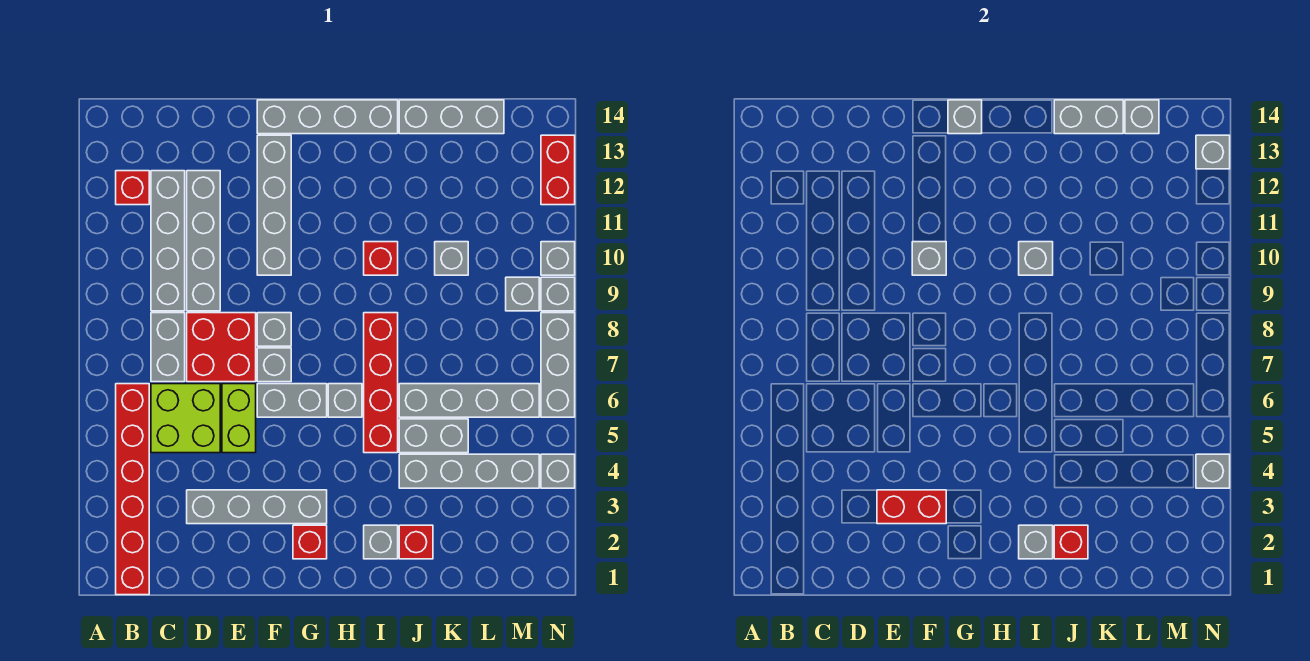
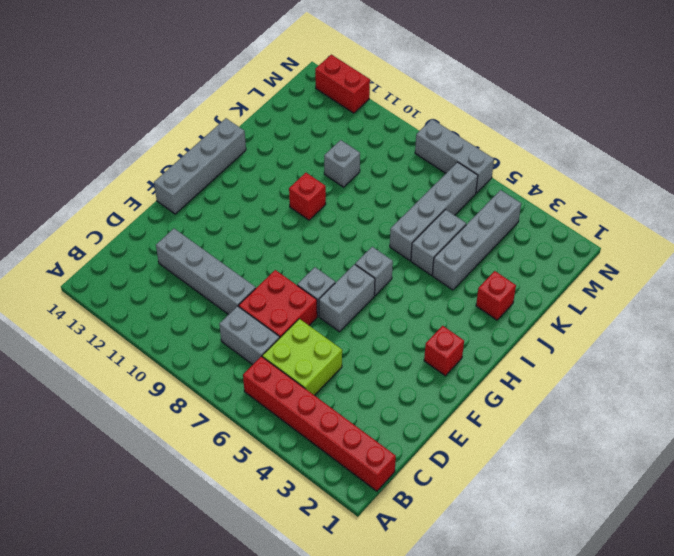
none -> red 1x1 brick [116,171,149,205]
none -> grey 1x4 brick [151,171,185,311]
none -> grey 1x4 brick [187,490,327,524]
none -> lime 1x2 brick [222,384,256,453]

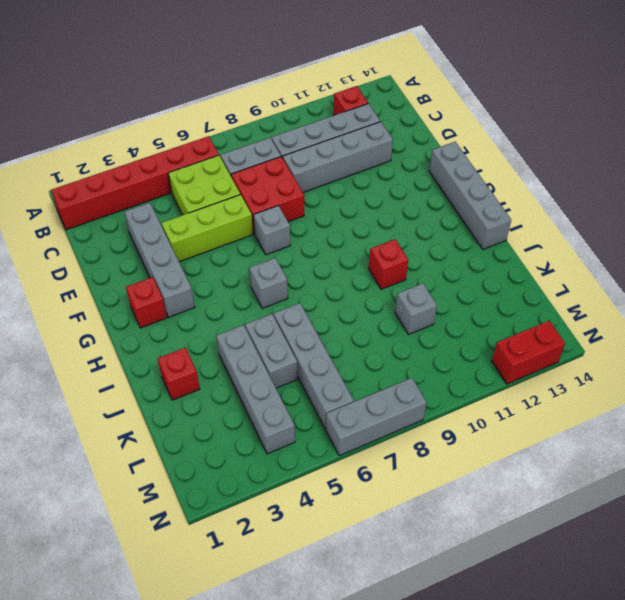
lime 1x3 brick [162,194,253,262] -> lime 1x2 brick [222,384,256,453]
none -> grey 1x2 brick [257,384,327,417]
none -> grey 1x1 brick [257,313,291,346]
none -> grey 1x4 brick [257,135,291,275]
none -> grey 1x1 brick [364,525,398,559]

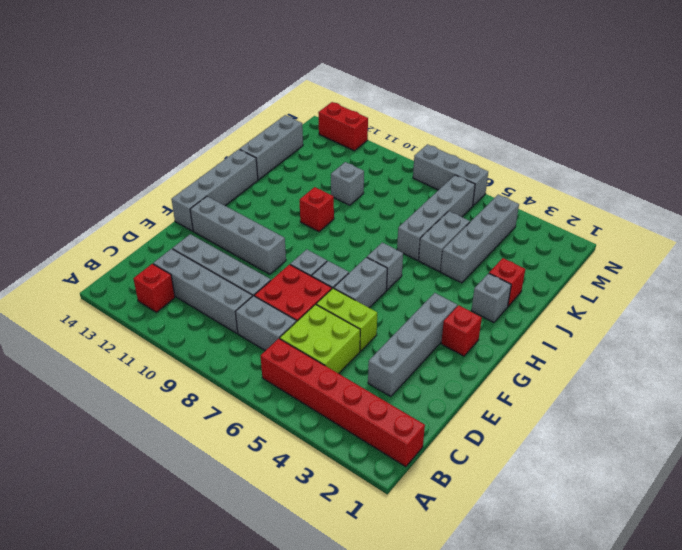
none -> red 1x4 brick [364,313,398,453]
none -> grey 1x1 brick [506,277,539,311]
none -> grey 1x1 brick [541,454,575,488]
none -> grey 1x1 brick [541,277,575,311]

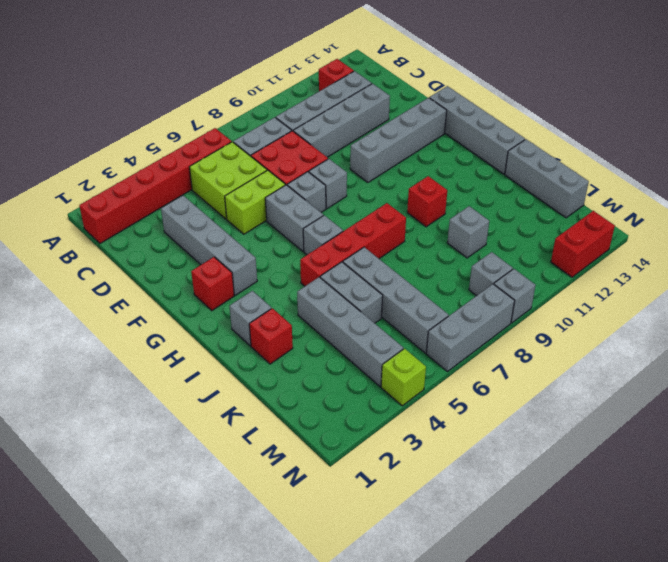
lime 1x1 brick [381,349,426,406] -> grey 1x1 brick [541,454,575,488]
none -> grey 1x1 brick [541,242,575,275]
none -> red 1x2 brick [877,490,946,524]
none -> grey 1x1 brick [912,242,946,275]
none -> grey 1x1 brick [948,100,982,134]

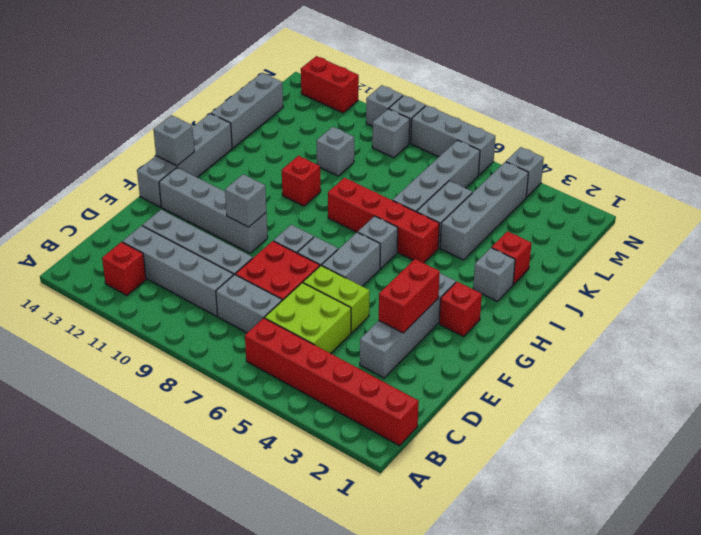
none -> grey 1x1 brick [1019,525,1053,559]
none -> grey 1x1 brick [1019,242,1053,275]
none -> red 1x1 brick [1054,525,1088,559]
none -> grey 1x2 brick [1054,100,1123,134]

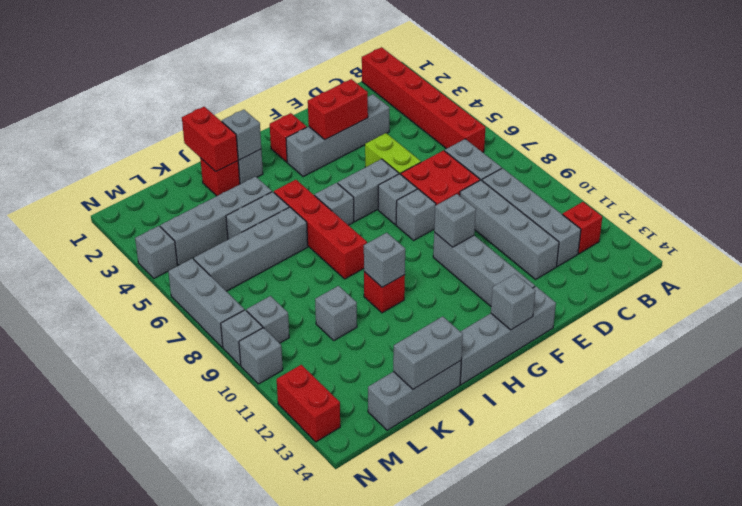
red 1x2 brick [182,107,238,171] -> red 1x1 brick [1054,525,1088,559]
none -> lime 2x2 brick [151,384,220,453]
none -> grey 1x1 brick [1125,100,1159,134]
none -> grey 1x1 brick [1196,454,1230,488]
none -> grey 1x1 brick [1196,135,1230,169]

